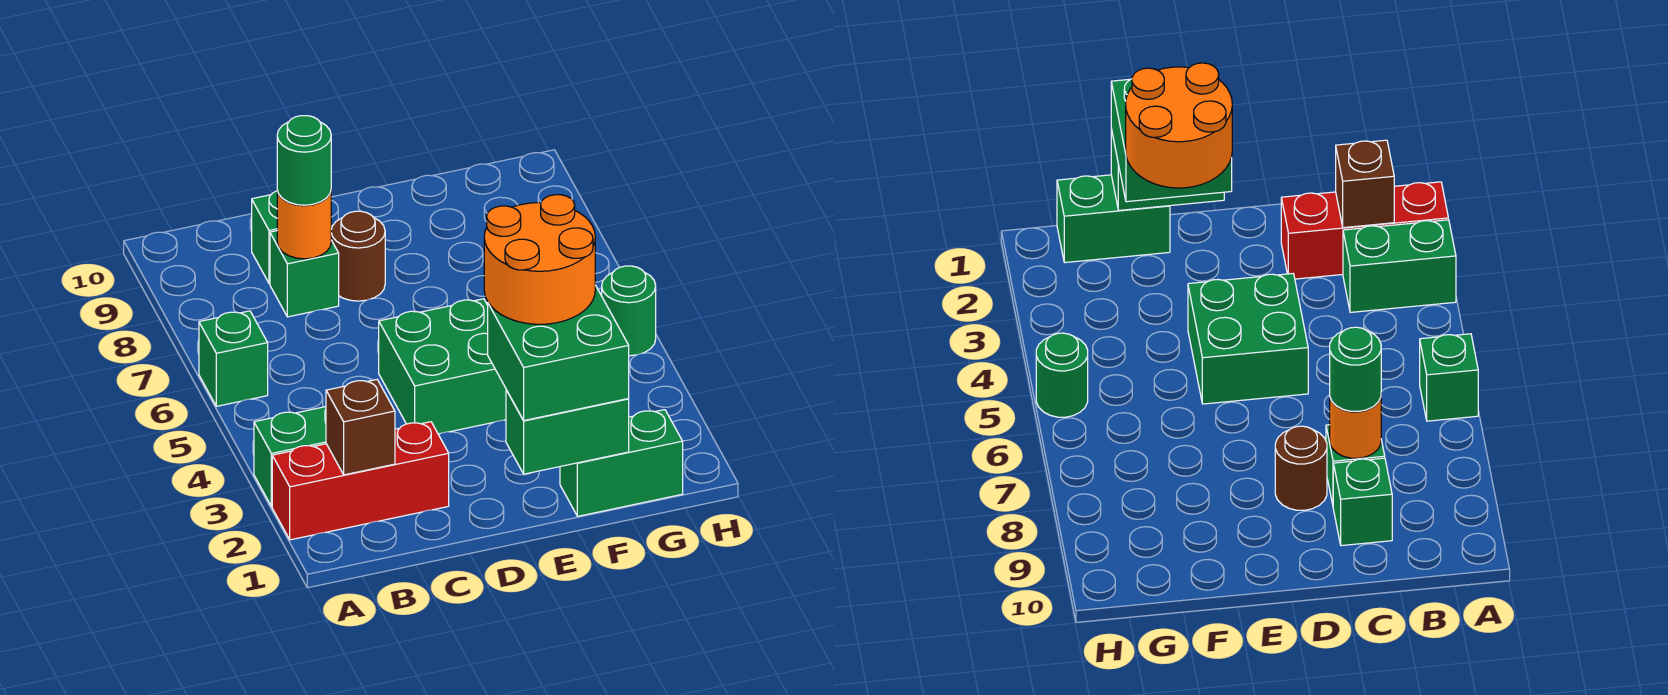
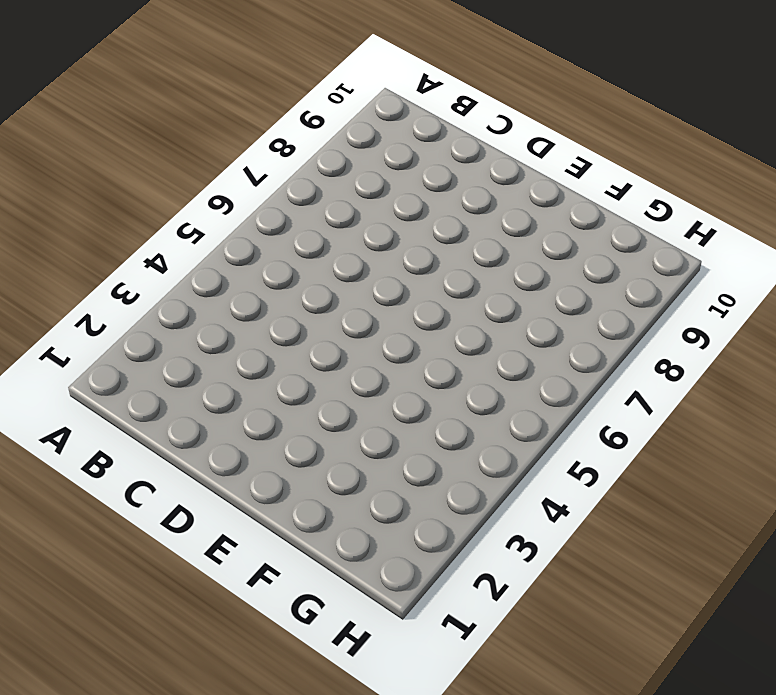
none -> red 1x3 brick [272,422,449,540]
none -> green 1x2 brick [254,407,326,507]
none -> green 1x1 brick [199,311,268,406]

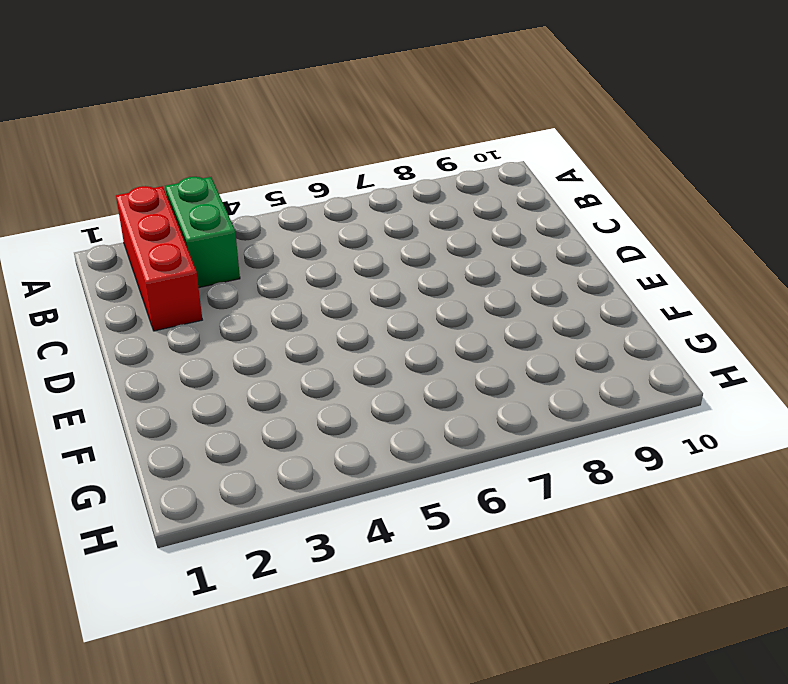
none -> green 1x1 brick [199,311,268,406]
none -> green 1x1 brick [270,231,339,317]
none -> green 1x1 brick [252,191,277,284]

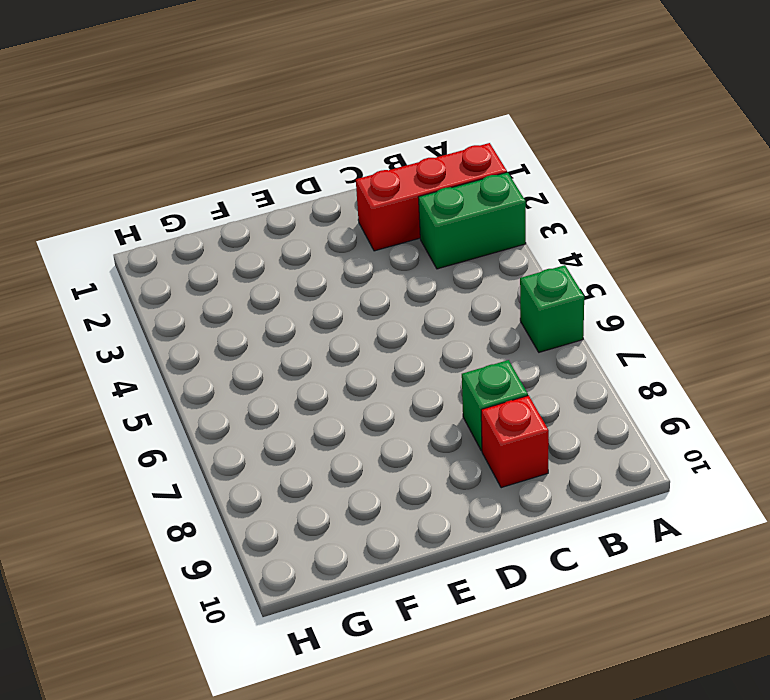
red 1x1 brick [481,395,549,488] -> green 1x1 brick [252,191,277,284]
none -> green 2x2 brick [379,299,506,434]
none -> brown 1x1 round brick [331,211,385,301]
none -> green 1x2 brick [560,410,683,516]

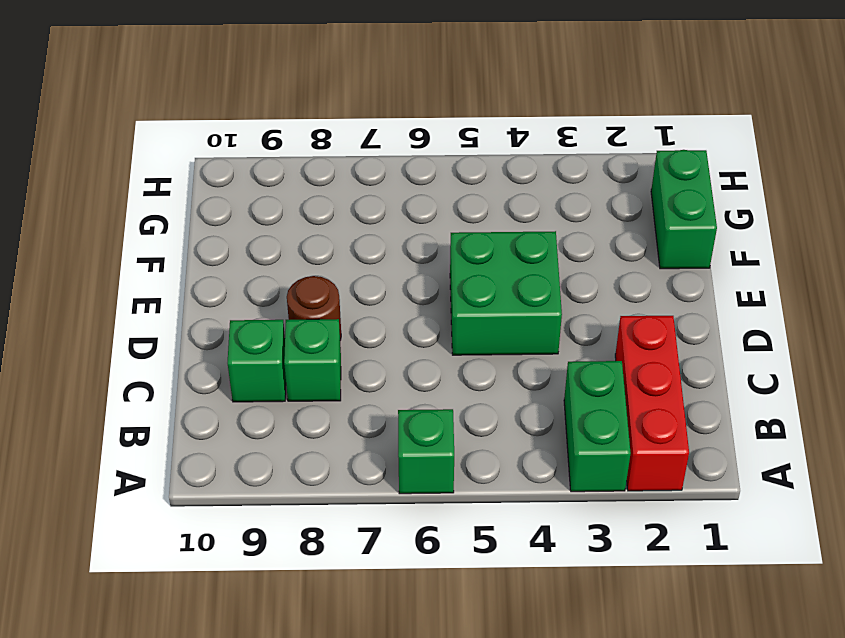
none -> green 1x1 round brick [602,266,656,356]
none -> brown 1x1 brick [326,380,395,475]
none -> orange 1x1 round brick [277,191,331,259]

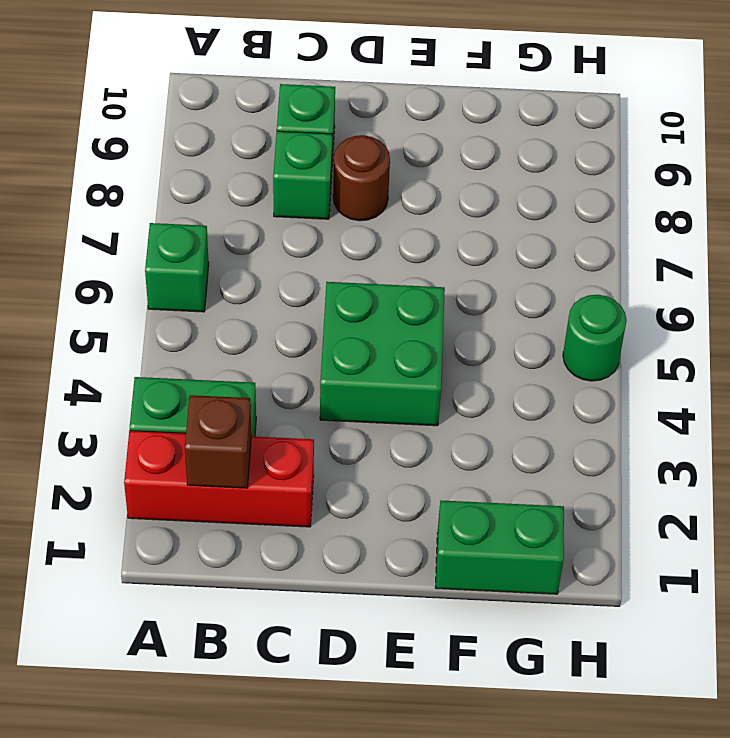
none -> orange 1x1 round brick [277,191,331,259]
none -> green 1x2 brick [506,390,629,474]
none -> green 1x1 round brick [277,116,331,205]

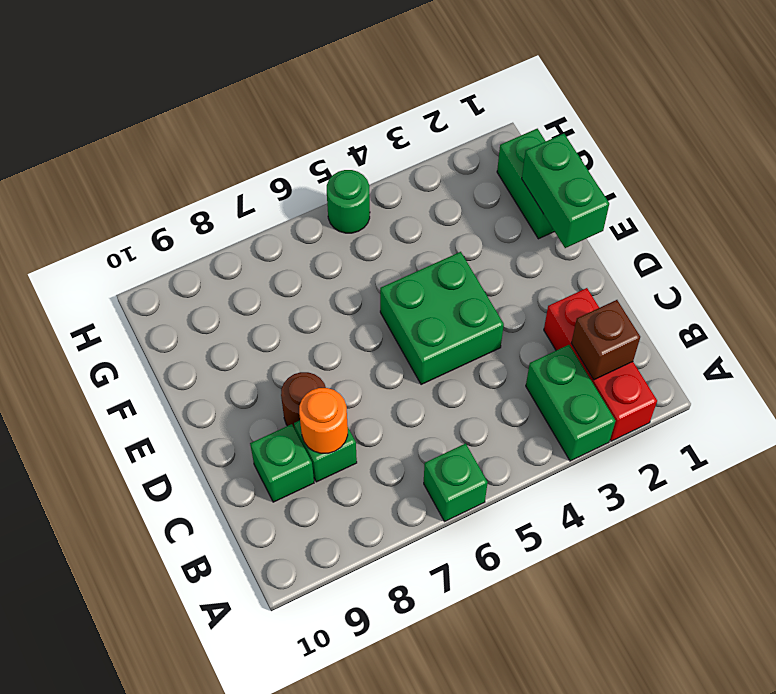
none -> green 1x1 round brick [277,116,331,205]
none -> green 2x2 brick [488,285,629,420]
none -> orange 2x2 round brick [484,195,595,324]

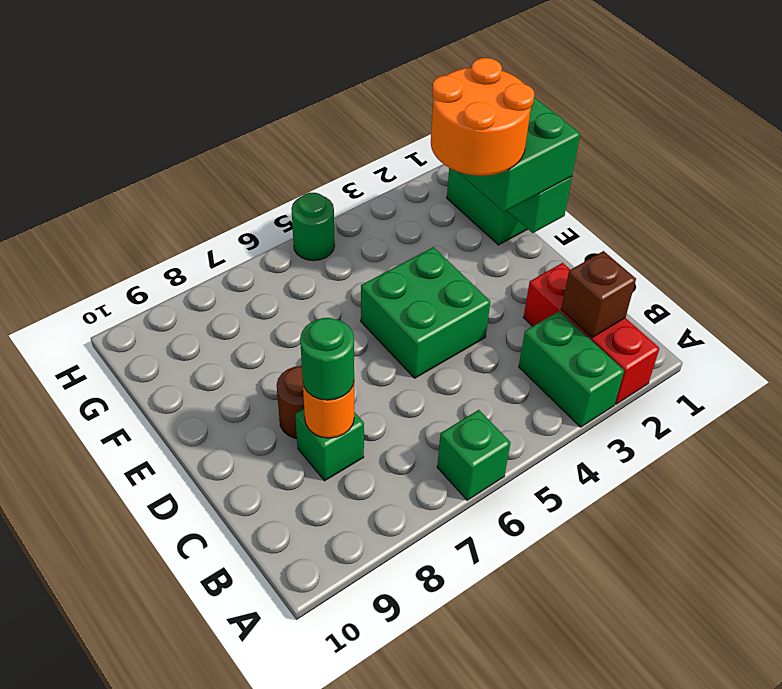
none -> green 1x1 brick [252,191,277,284]

